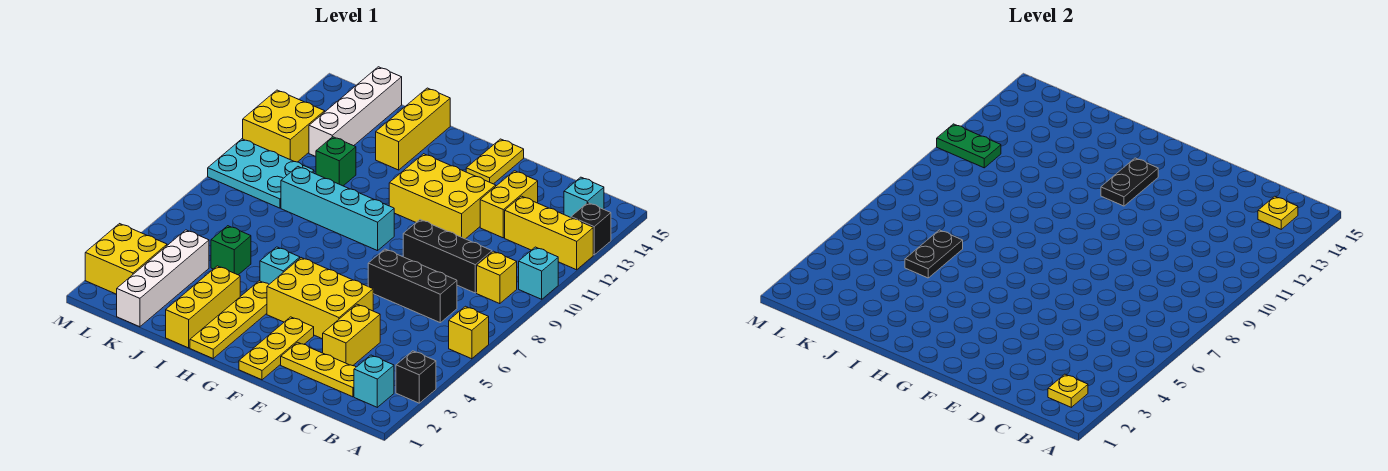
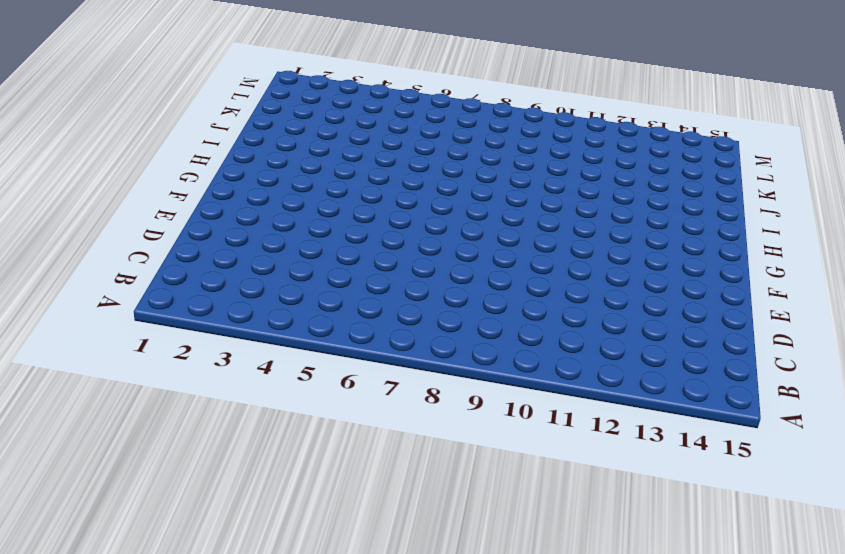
none -> black 1x1 brick [396,351,436,403]
none -> yellow 1x1 brick [449,306,489,359]
none -> cyan 1x1 brick [519,247,558,299]
none -> yellow 1x3 brick [505,196,593,270]

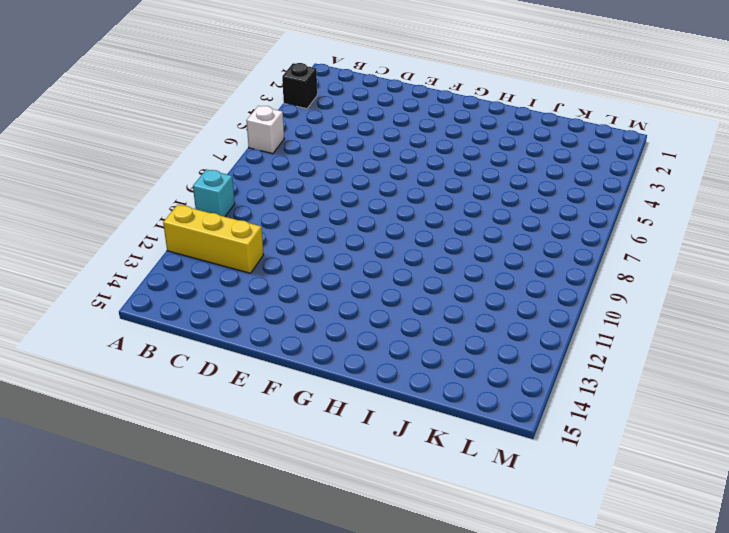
white 1x1 brick [246,106,284,154] -> yellow 1x1 brick [449,306,489,359]
none -> black 1x1 brick [571,203,611,255]
none -> cyan 1x1 brick [354,355,394,407]
none -> yellow 1x1 brick [477,251,517,304]
none -> cyan 1x1 brick [564,177,604,217]

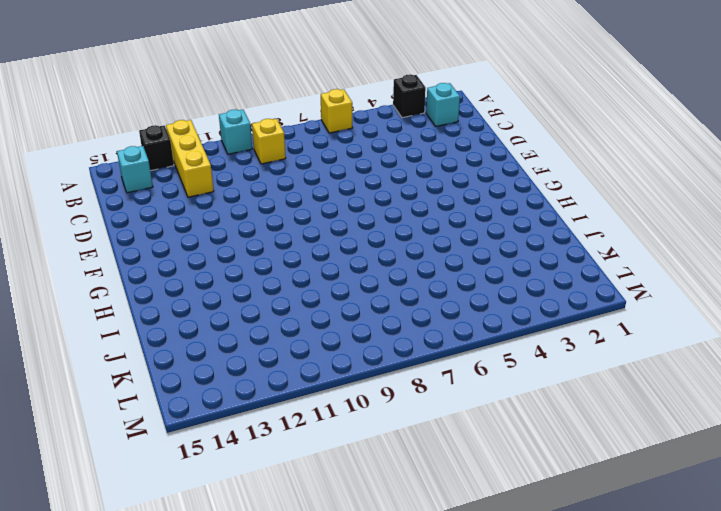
none -> yellow 1x3 plate [281,342,356,397]
none -> black 1x3 brick [368,249,457,323]
none -> black 1x3 brick [403,220,492,293]
none -> yellow 1x2 brick [323,304,380,366]

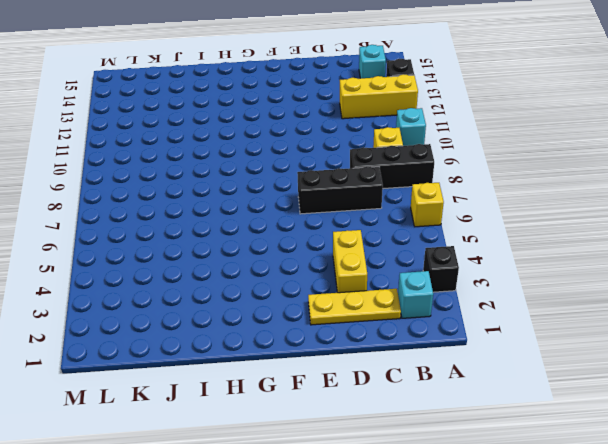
black 1x3 brick [350,144,434,189] -> black 1x3 brick moved to [403,220,492,293]
none -> yellow 1x2 brick [480,171,538,238]
none -> yellow 2x3 brick [267,258,373,339]
none -> yellow 2x3 brick [389,154,496,239]
none -> yellow 1x3 plate [239,317,314,380]

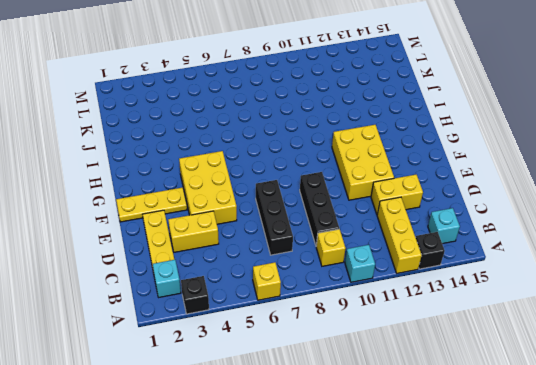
none -> yellow 1x2 plate [466,139,524,184]
none -> cyan 1x4 brick [281,167,394,251]
none -> yellow 1x4 plate [190,281,269,358]
none -> cyan 1x1 brick [260,247,300,284]

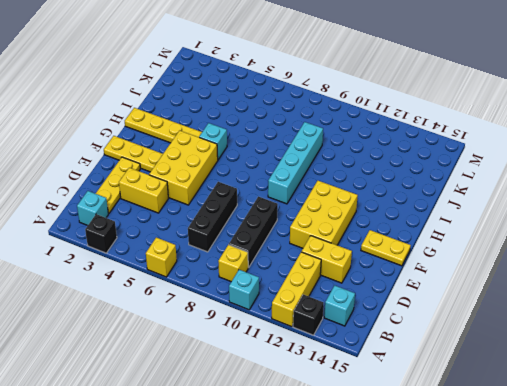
none -> yellow 1x3 brick [166,266,240,348]
none -> yellow 1x3 brick [376,88,450,170]
none -> green 1x1 brick [211,226,251,275]
none -> green 1x1 brick [316,137,356,186]

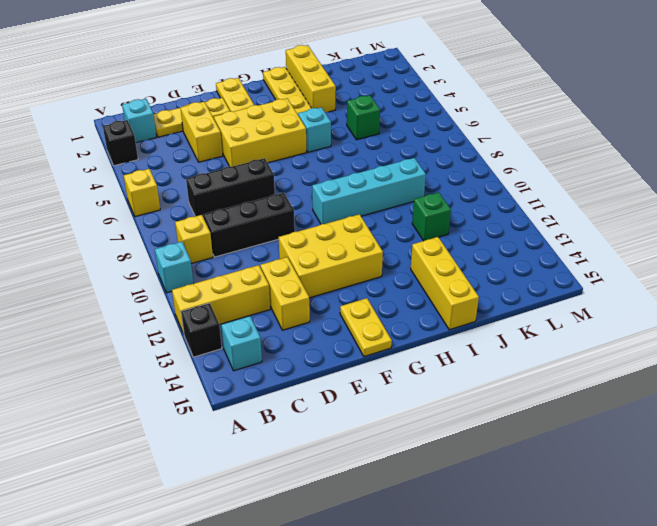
none -> white 1x4 brick [117,230,209,327]
none -> cyan 2x3 plate [208,139,314,208]
none -> white 1x4 brick [309,67,402,156]
none -> yellow 2x2 brick [85,224,167,294]

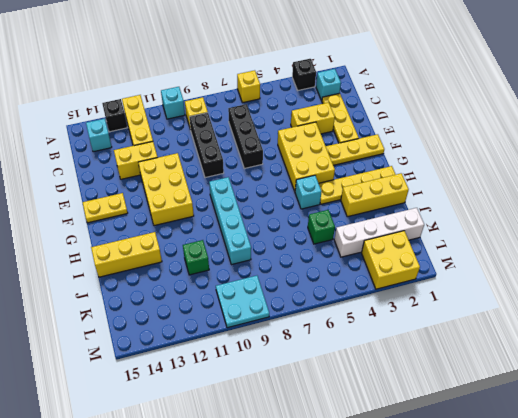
cyan 2x2 plate [216,276,269,328] -> cyan 2x3 plate [208,139,314,208]
none -> white 1x4 brick [309,67,402,156]
none -> yellow 2x2 brick [243,90,325,162]
none -> yellow 1x1 plate [1048,374,1088,407]
none -> yellow 1x1 plate [1258,196,1298,229]

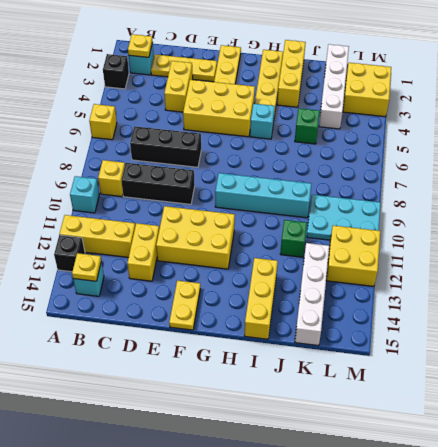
none -> black 1x2 plate [1101,158,1158,206]
none -> black 1x2 plate [905,230,963,278]
none -> green 1x2 plate [937,124,1001,168]

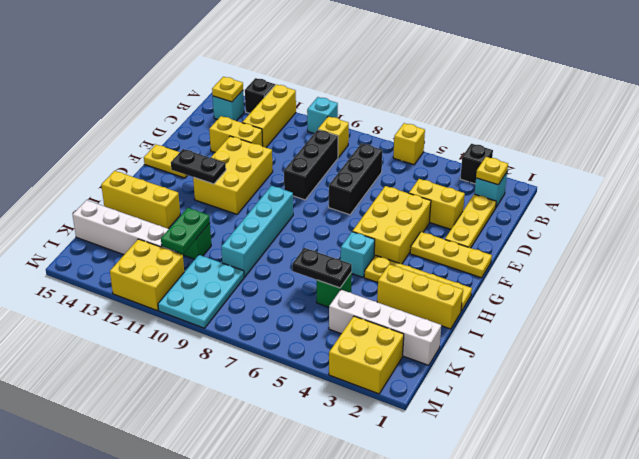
green 1x2 plate [161,208,210,254] -> green 1x2 plate moved to [937,124,1001,168]

